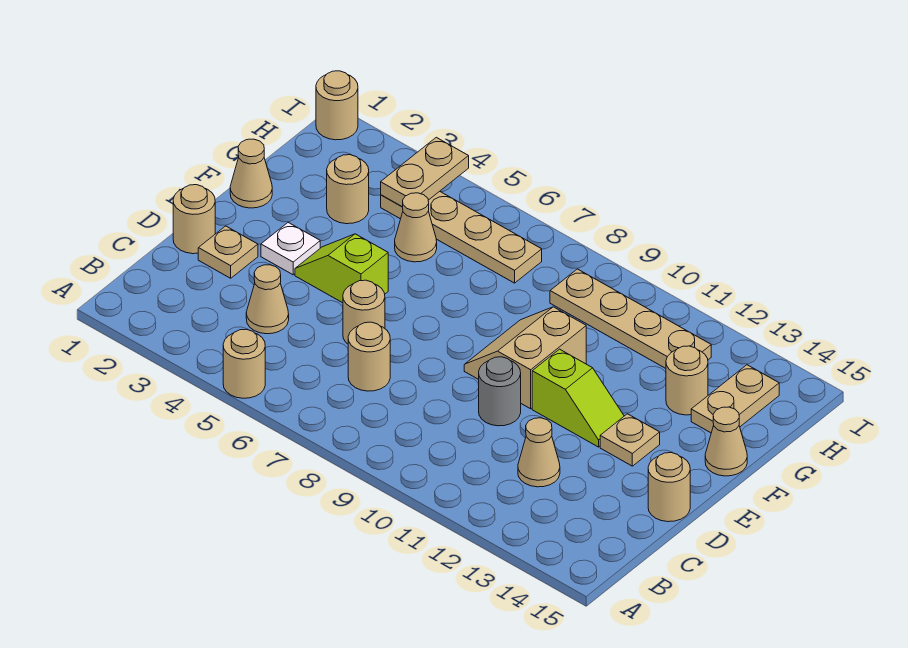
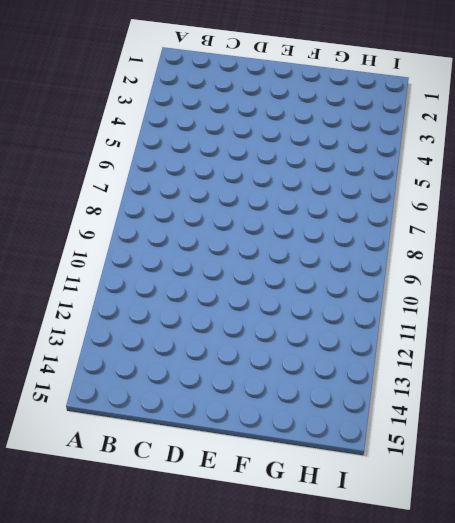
none -> tan 1x1 round brick [223,329,265,398]
none -> tan 1x1 cone [246,265,289,334]
none -> tan 1x1 round brick [348,322,390,391]

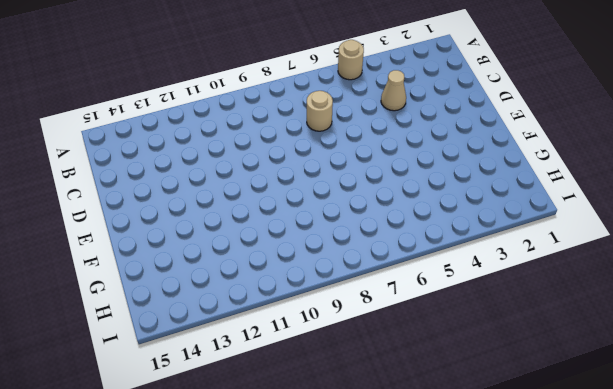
none -> tan 1x1 cone [518,418,560,487]
none -> tan 1x1 round brick [173,185,215,254]
none -> tan 1x1 plate [198,226,258,278]

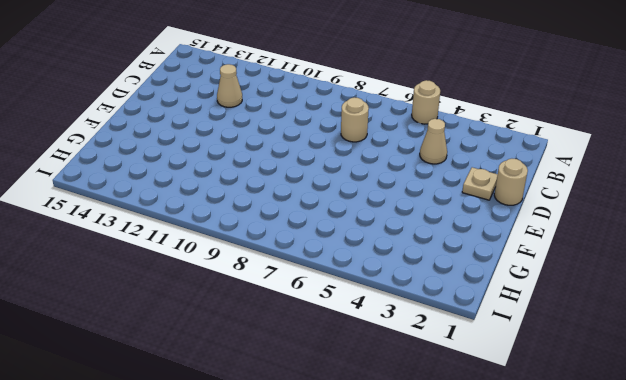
none -> tan 1x1 round brick [343,280,385,344]
none -> grey 1x1 round brick [479,357,521,426]
none -> tan 1x1 round brick [648,453,690,522]

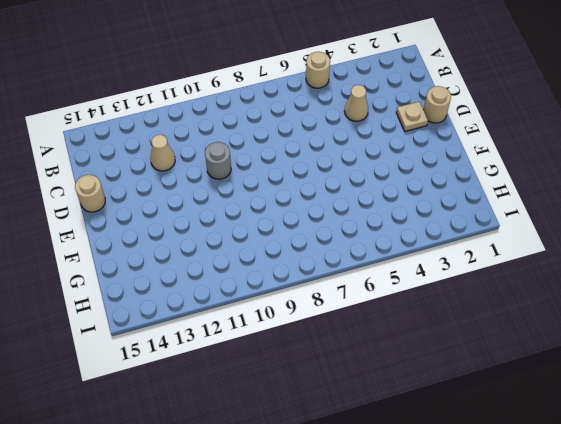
none -> tan 1x1 round brick [348,322,390,391]
none -> tan 1x1 round brick [343,280,385,344]
none -> white 1x1 plate [261,223,320,275]

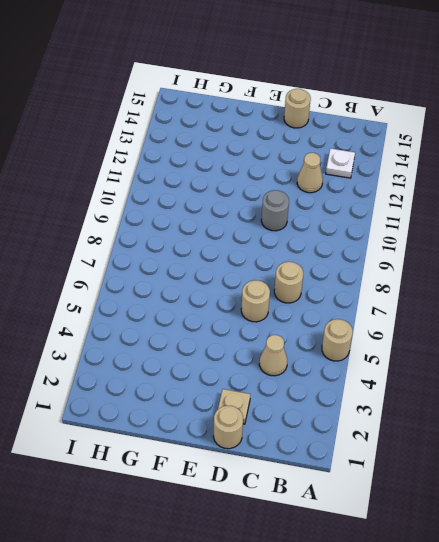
white 1x1 plate [326,148,355,178] -> white 1x1 plate moved to [261,223,320,275]
none -> lime 1x2 slope [295,234,388,303]
none -> tan 2x2 slope [464,307,586,409]
none -> lime 1x2 slope [532,349,624,447]

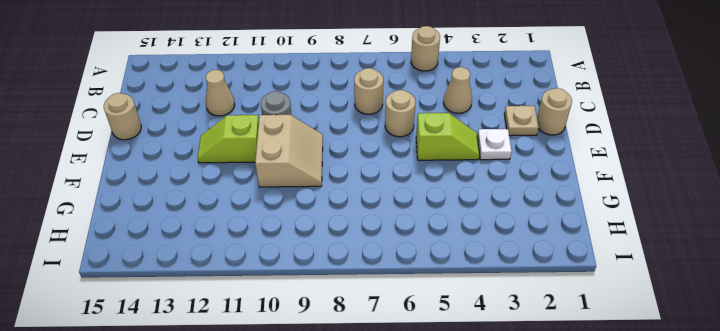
none -> tan 1x1 plate [600,414,660,466]
none -> tan 1x1 cone [230,139,272,208]
none -> tan 1x1 cone [705,407,747,476]

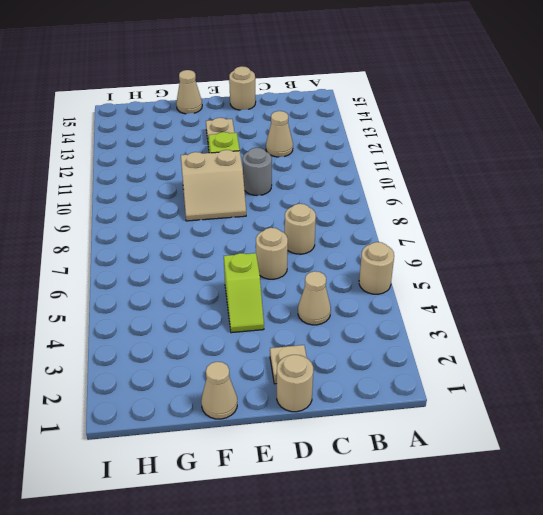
none -> white 1x1 plate [261,223,320,275]
none -> tan 1x1 round brick [327,155,369,224]
none -> tan 1x1 cone [395,193,437,262]

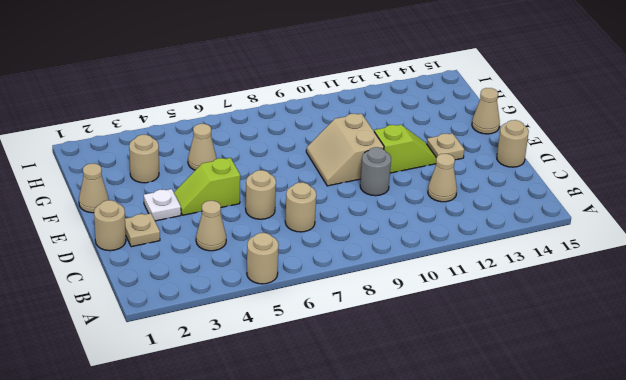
none -> tan 1x1 round brick [666,346,708,415]
none -> tan 1x2 plate [691,365,779,433]
none -> tan 1x4 plate [381,191,542,283]

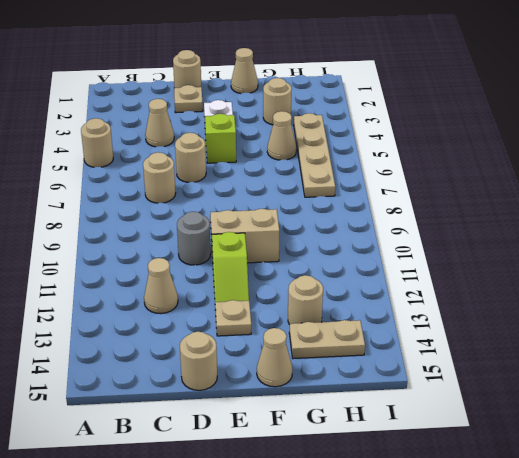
none -> tan 1x4 plate [550,269,711,368]
none -> tan 1x1 round brick [316,71,358,140]
none -> tan 1x2 plate [381,137,469,207]

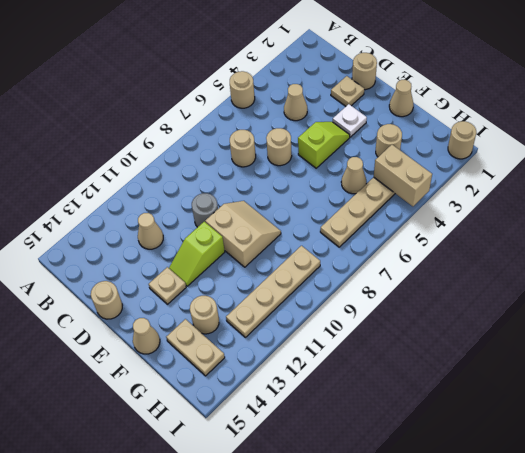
tan 1x2 brick [374,145,432,206] -> tan 1x2 plate [381,137,469,207]

